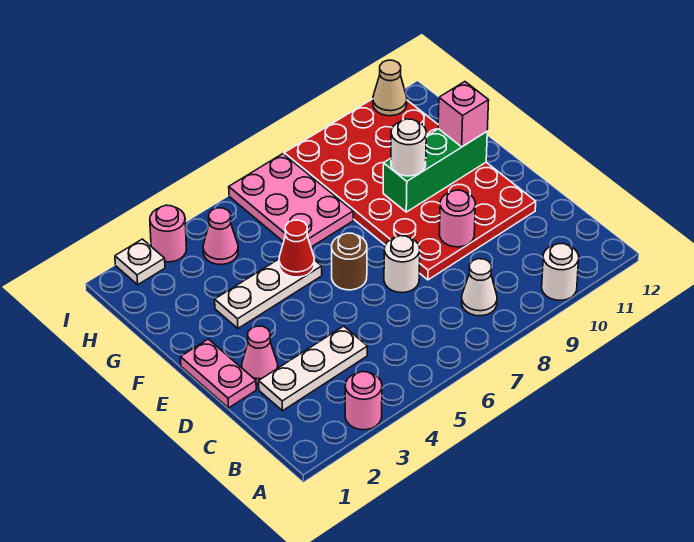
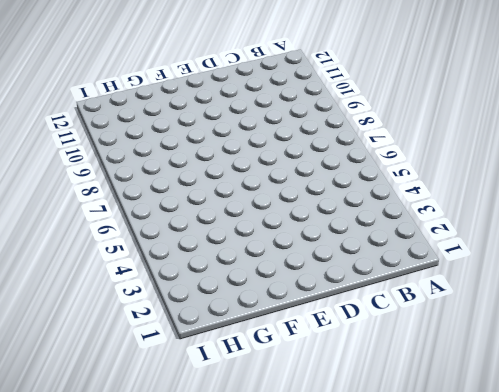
none -> pink 1x1 round brick [345,372,382,430]
none -> white 1x1 round brick [542,244,579,300]
none -> white 1x1 cone [462,259,497,316]

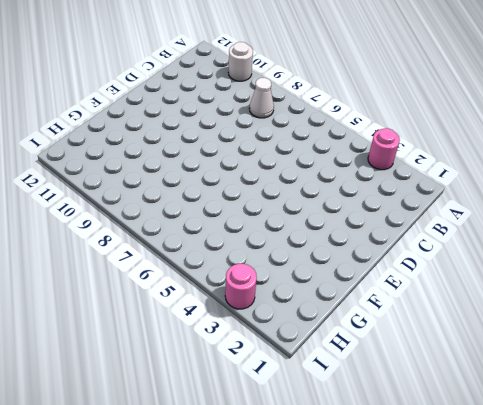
none -> white 1x3 plate [259,326,367,411]
none -> pink 1x2 plate [181,339,256,408]
none -> pink 1x1 cone [242,326,278,384]

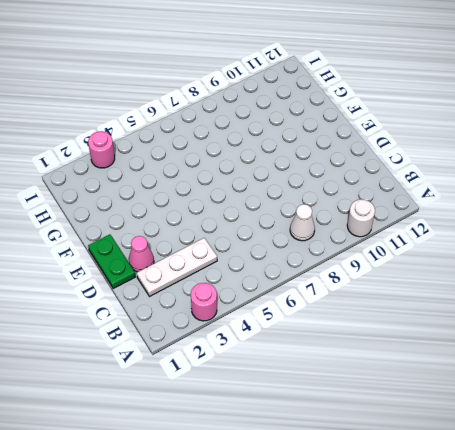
green 1x2 plate [88,234,135,289] -> pink 1x2 plate [181,339,256,408]
none -> white 1x1 round brick [384,236,420,293]
none -> red 4x6 plate [284,99,536,280]
none -> brown 1x1 round brick [332,233,367,290]

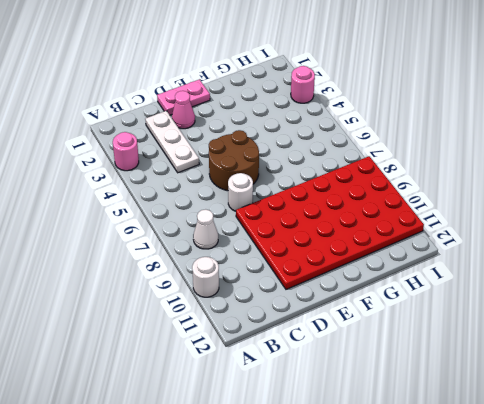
brown 2x2 round brick [209,130,259,191] -> brown 1x1 round brick [332,233,367,290]
none -> white 1x3 plate [215,259,322,328]
none -> pink 2x3 plate [229,154,353,247]
none -> pink 1x1 cone [203,208,238,265]

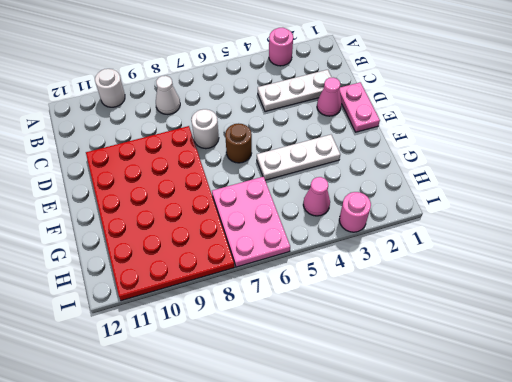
none -> white 1x1 plate [115,239,165,285]
none -> pink 1x1 round brick [439,190,475,247]
none -> red 1x1 cone [279,220,314,277]

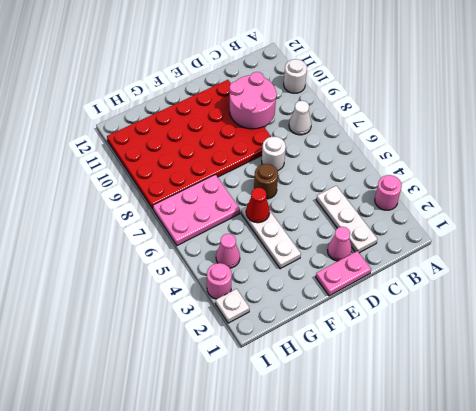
pink 2x2 round brick [229,72,277,129] -> pink 1x1 round brick [439,190,475,247]
none -> green 1x3 brick [383,129,487,212]
none -> tan 1x1 cone [373,60,407,116]
none -> white 1x1 round brick [391,119,426,176]

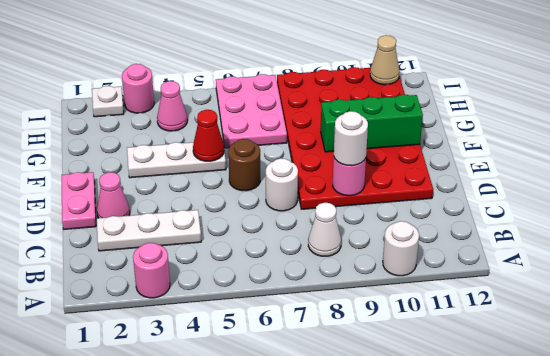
white 1x1 round brick [334,111,368,166] -> white 1x1 round brick moved to [391,119,426,176]
none -> pink 1x1 brick [438,82,489,147]

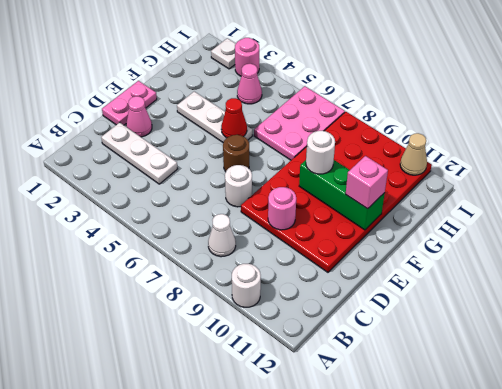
none -> pink 1x1 round brick [345,372,382,430]

